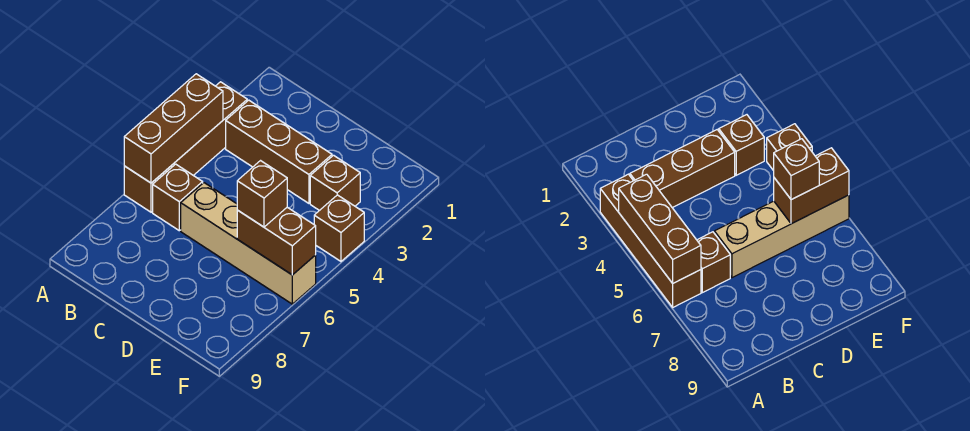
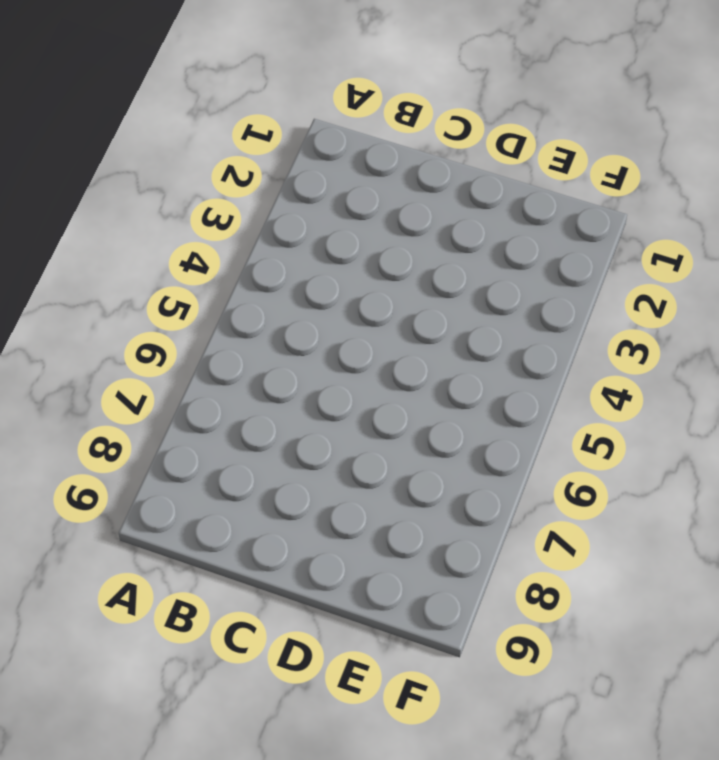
none -> brown 1x4 brick [124,82,247,212]
none -> brown 1x3 brick [226,100,332,203]

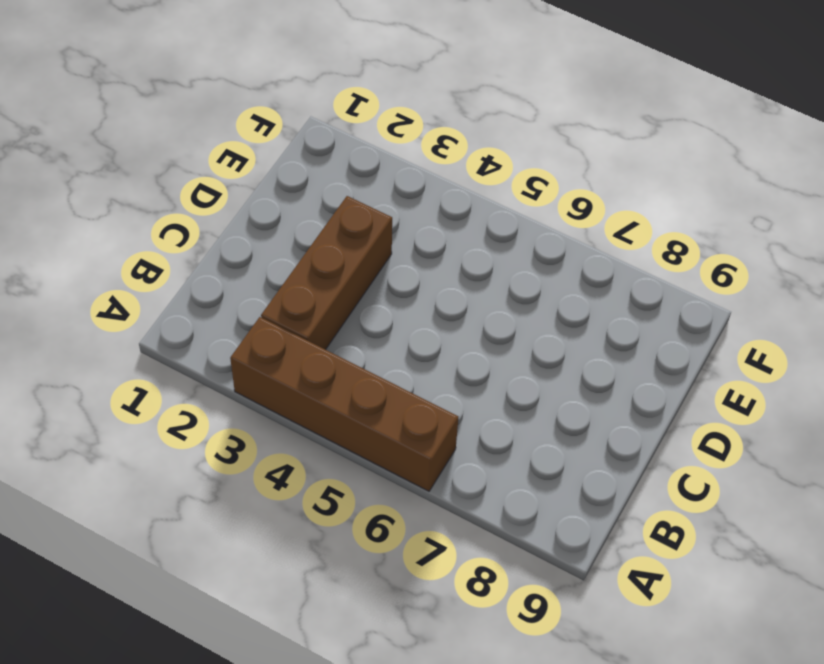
none -> brown 1x1 brick [153,164,203,231]
none -> tan 1x4 brick [181,183,316,304]

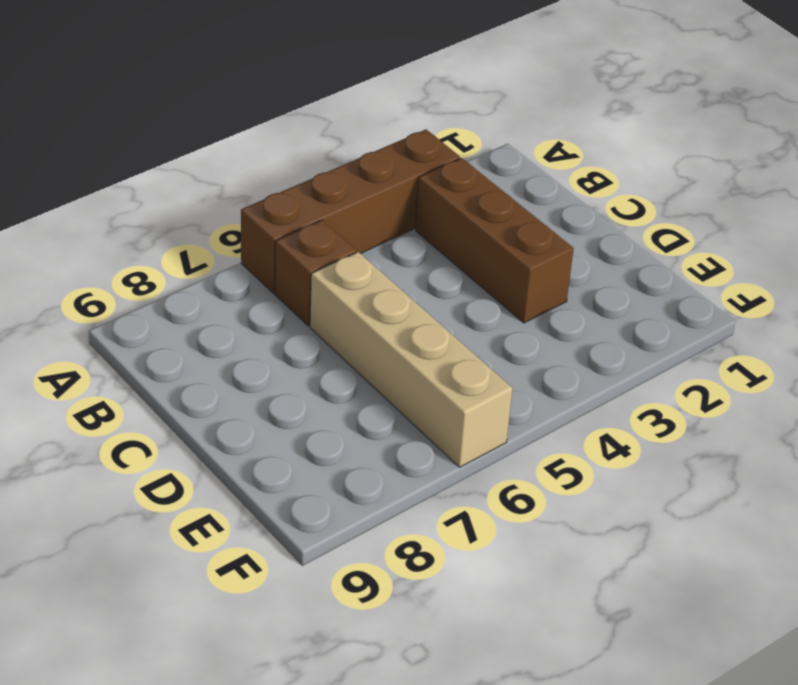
none -> brown 1x1 brick [310,155,360,211]
none -> brown 1x1 brick [314,195,364,261]

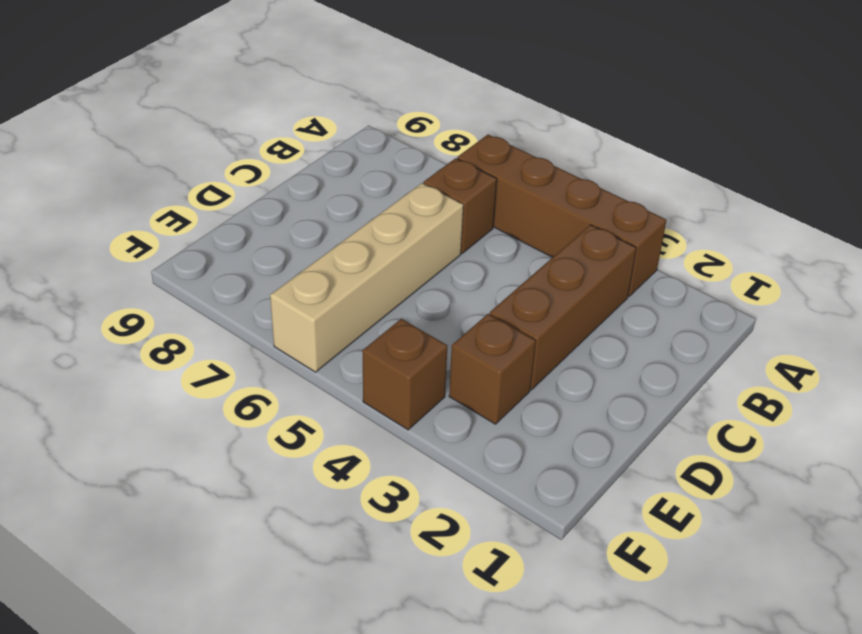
none -> brown 1x3 brick [124,74,223,183]
none -> brown 1x2 brick [237,207,316,275]

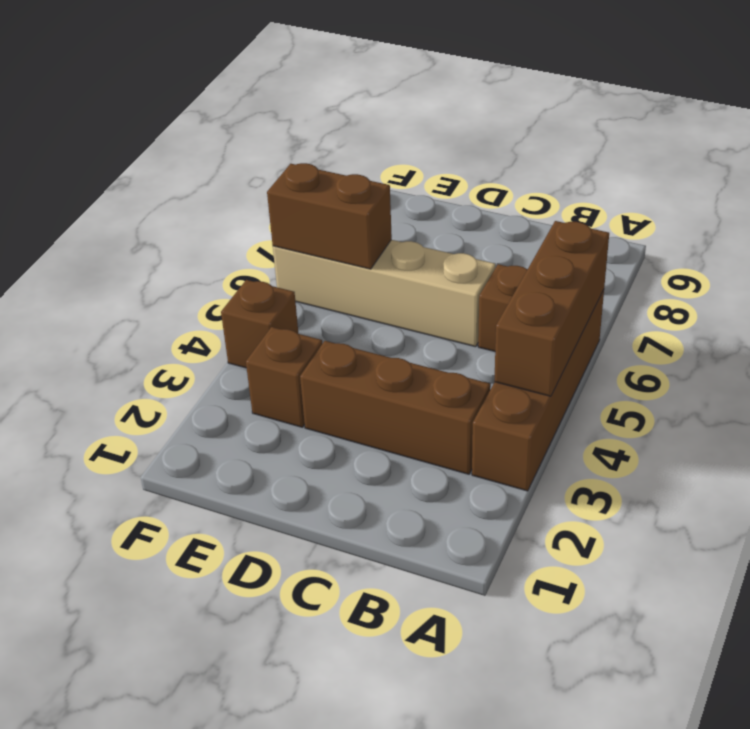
none -> brown 1x1 brick [237,161,287,227]

